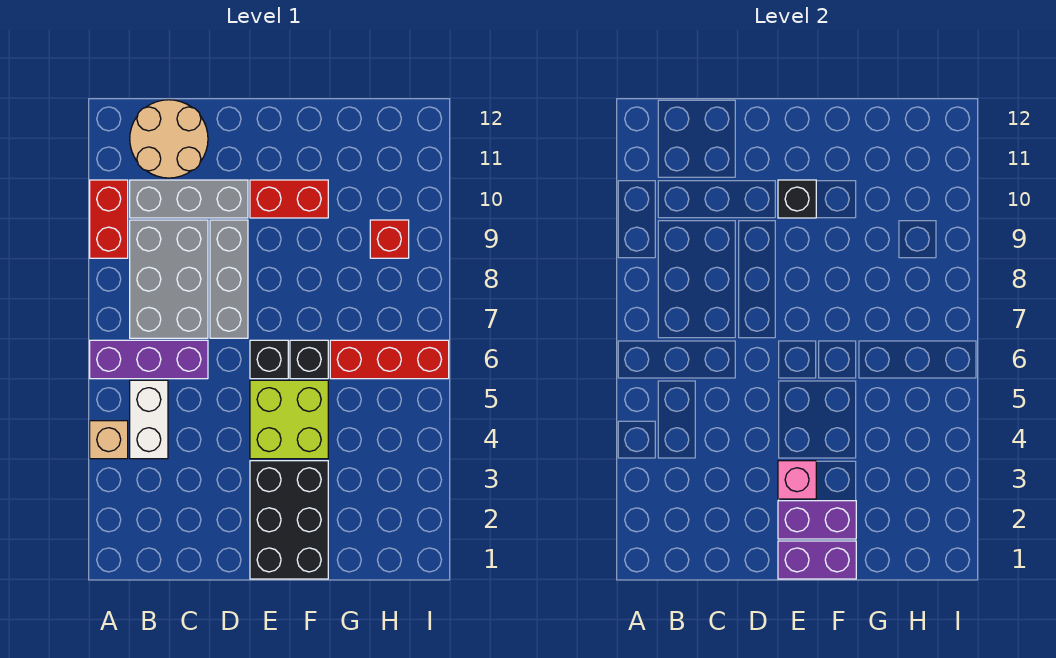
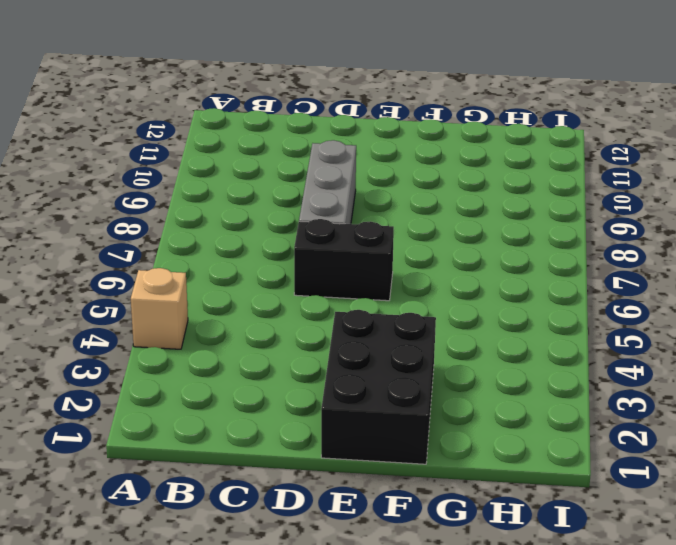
black 1x2 brick [294,219,394,301] -> black 1x1 brick [250,340,288,379]
none -> purple 1x3 brick [90,340,208,379]
none -> red 1x2 brick [90,180,128,258]
none -> white 1x2 brick [130,380,168,459]

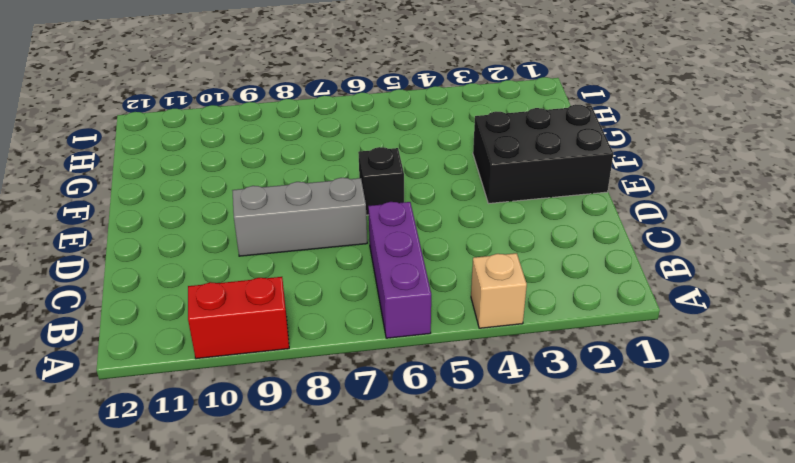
none -> white 1x2 brick [130,380,168,459]
none -> grey 2x3 brick [130,220,208,338]
none -> grey 1x3 brick [130,180,248,218]

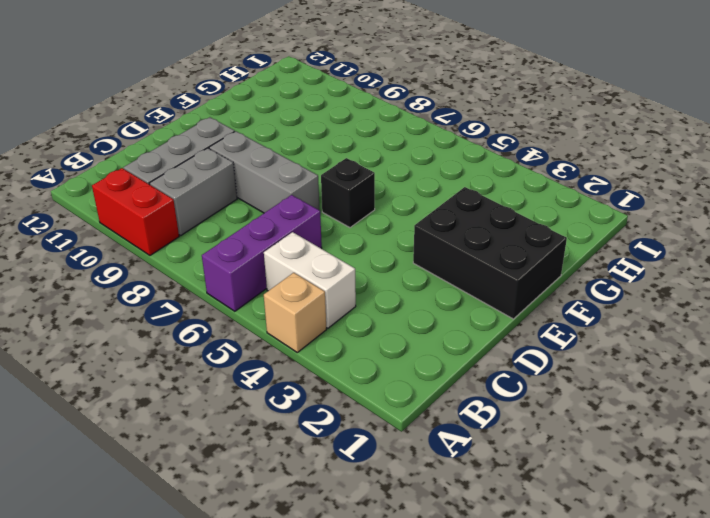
grey 1x2 brick [150,148,237,235] -> grey 2x3 brick [130,220,208,338]
none -> tan 2x2 round brick [130,100,208,178]
none -> lime 2x2 brick [250,380,328,459]
none -> red 1x2 brick [250,180,328,218]

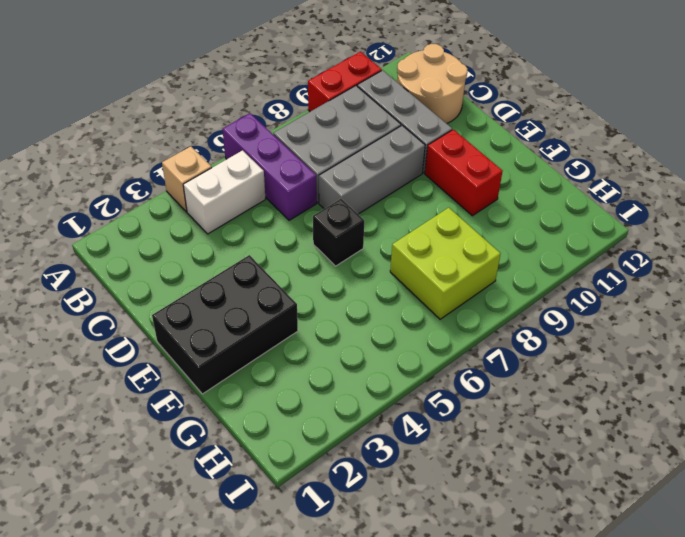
lime 2x2 brick [390,208,501,319] -> lime 2x2 brick moved to [250,380,328,459]
none -> black 1x1 brick [290,340,328,379]
none -> red 1x3 brick [330,340,449,379]
none -> red 1x1 brick [370,220,409,258]

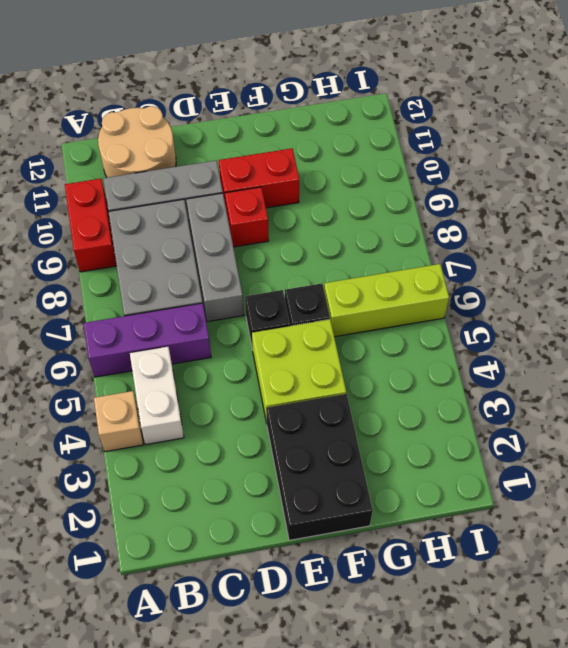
red 1x1 brick [225,187,269,247] -> red 1x1 brick moved to [370,220,409,258]
lime 1x3 brick [324,264,449,337] -> red 1x3 brick [330,340,449,379]
none -> purple 1x2 brick [778,541,856,579]
none -> purple 1x2 brick [778,501,856,539]
none -> pink 1x1 brick [778,461,816,499]

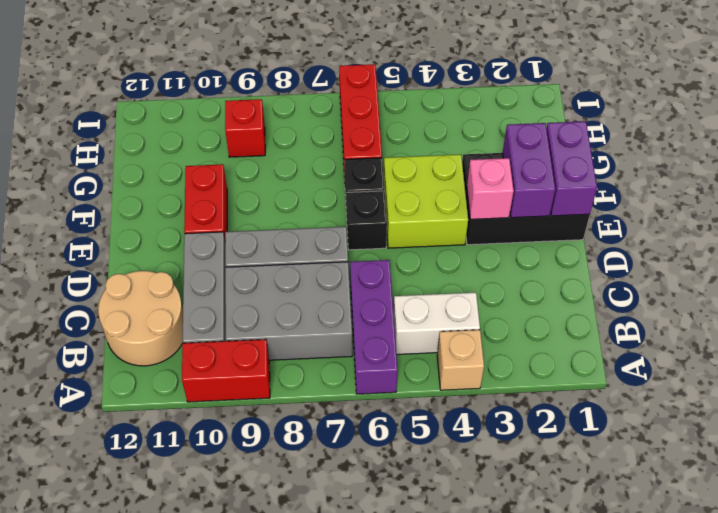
none -> black 1x1 brick [778,180,816,218]

